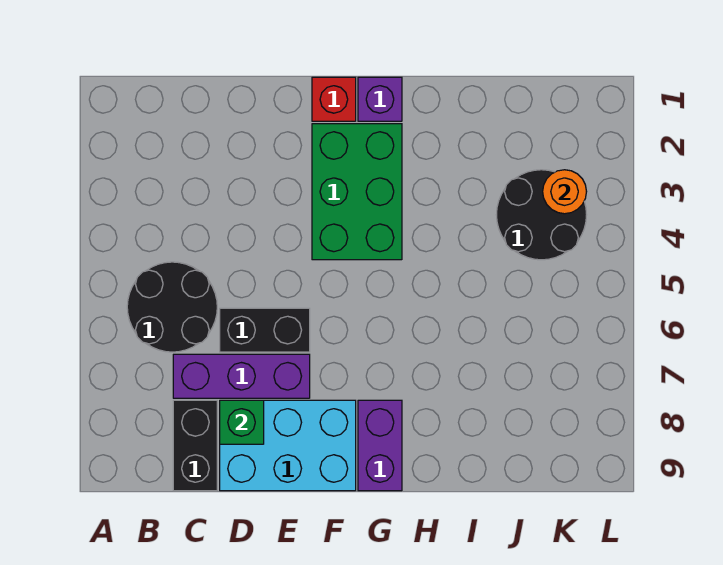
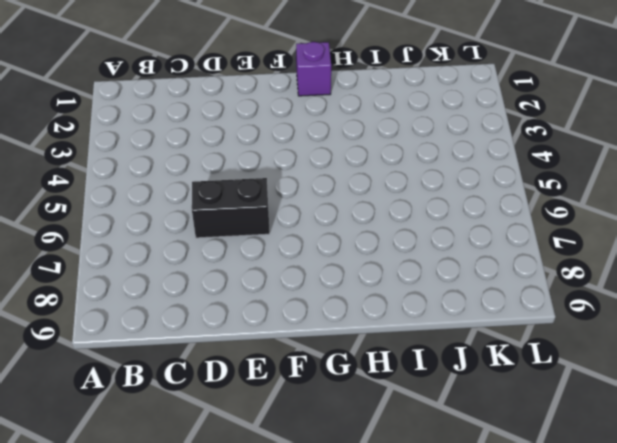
none -> black 2x2 round brick [127,262,217,352]
none -> purple 1x3 brick [173,354,310,398]
none -> black 1x2 brick [173,400,217,491]

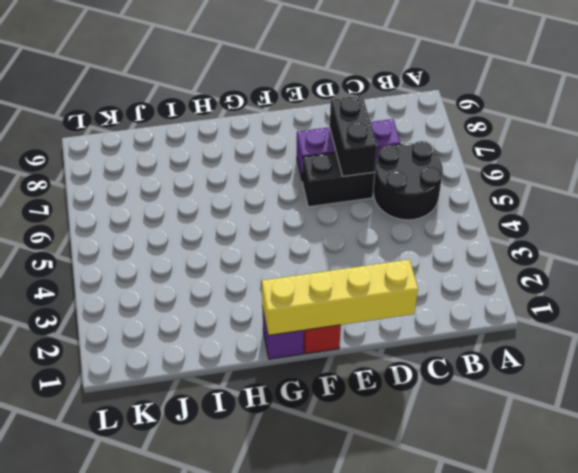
yellow 1x4 brick [262,260,418,335] -> none
black 1x2 brick [330,96,377,176] -> black 1x2 brick moved to [173,400,217,491]
none -> cyan 2x3 brick [220,400,356,491]
none -> green 2x3 brick [312,124,402,260]
none -> purple 1x2 brick [358,400,402,491]

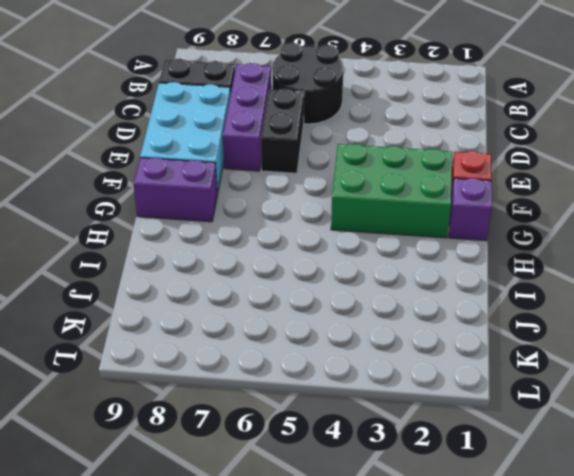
none -> black 2x2 round brick [496,170,587,260]
none -> green 1x1 brick [220,400,264,444]
none -> orange 1x1 round brick [543,170,587,214]

